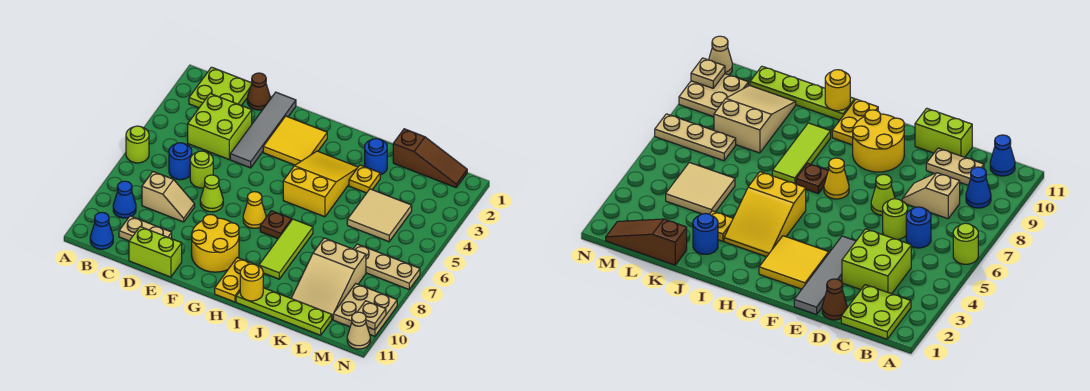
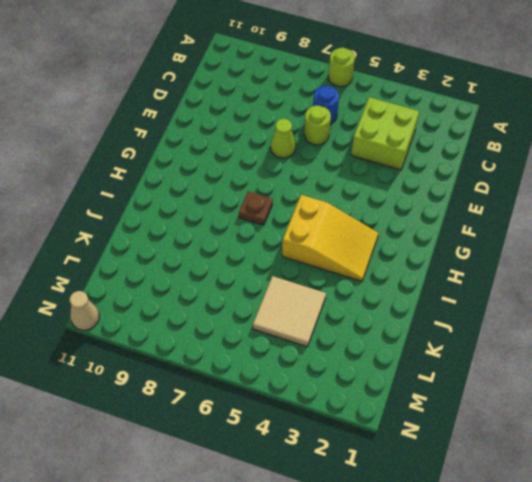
none -> lime 2x2 plate [189,67,252,108]
none -> blue 1x1 cone [113,181,136,218]
none -> blue 1x1 cone [90,212,113,249]
none -> tan 1x2 slope [142,172,195,222]

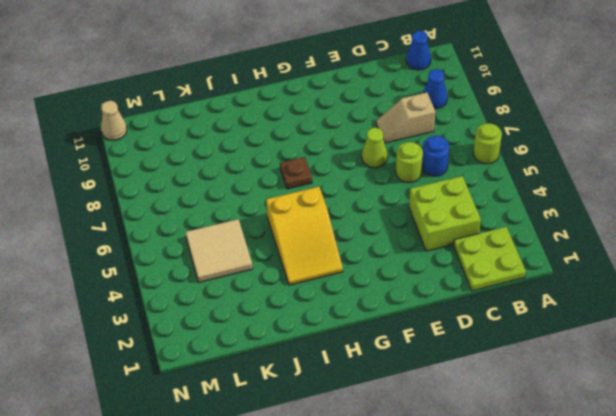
none -> tan 1x2 plate [119,216,172,241]
none -> brown 1x1 cone [247,73,270,110]
none -> lime 1x2 brick [129,227,182,277]
none -> grey 1x4 tile [230,92,296,168]

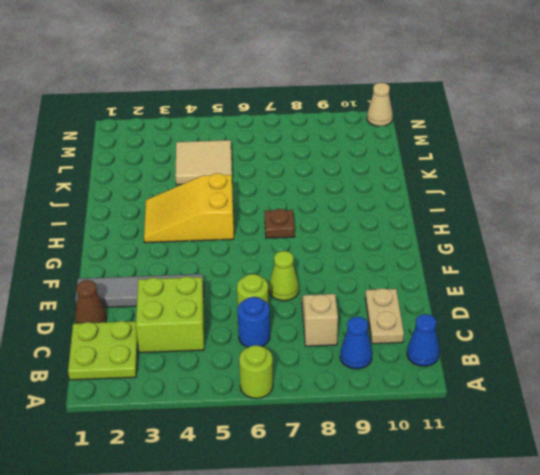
none -> lime 1x2 brick [129,227,182,277]
none -> yellow 2x2 tile [263,116,327,165]
none -> yellow 2x2 round brick [192,215,239,272]
none -> yellow 1x1 cone [243,192,266,228]

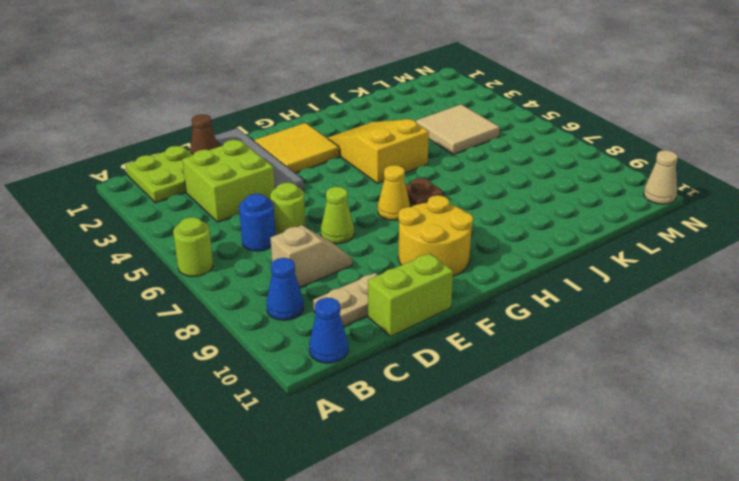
none -> yellow 1x2 plate [215,258,253,302]
none -> lime 1x3 tile [259,219,313,279]
none -> lime 1x4 plate [236,288,332,335]
none -> blue 1x1 round brick [365,139,387,175]

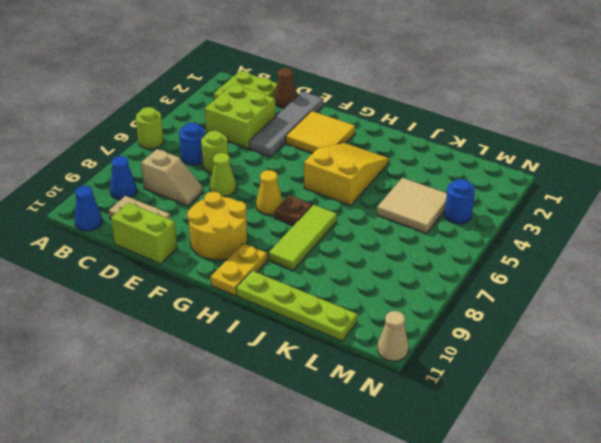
blue 1x1 round brick [445,179,475,224] -> blue 1x1 round brick moved to [365,139,387,175]
none -> yellow 1x1 plate [349,165,380,193]
none -> brown 1x3 slope [393,129,467,188]
none -> tan 2x3 slope [291,238,366,319]
none -> tan 1x3 plate [354,244,420,289]

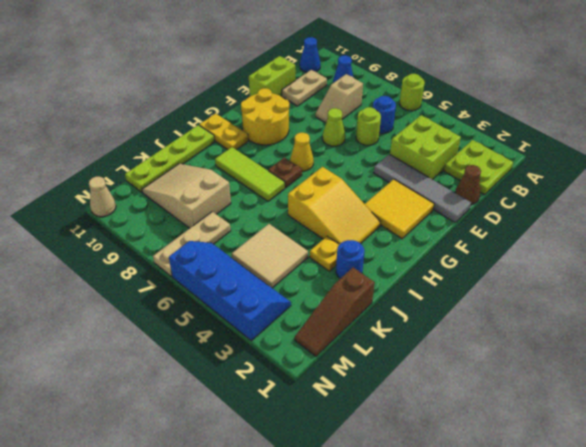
blue 2x4 slope [169,241,291,341] -> none
none -> tan 2x2 plate [333,284,397,336]
none -> yellow 1x1 round brick [240,264,263,301]
none -> tan 1x1 plate [358,301,386,330]

